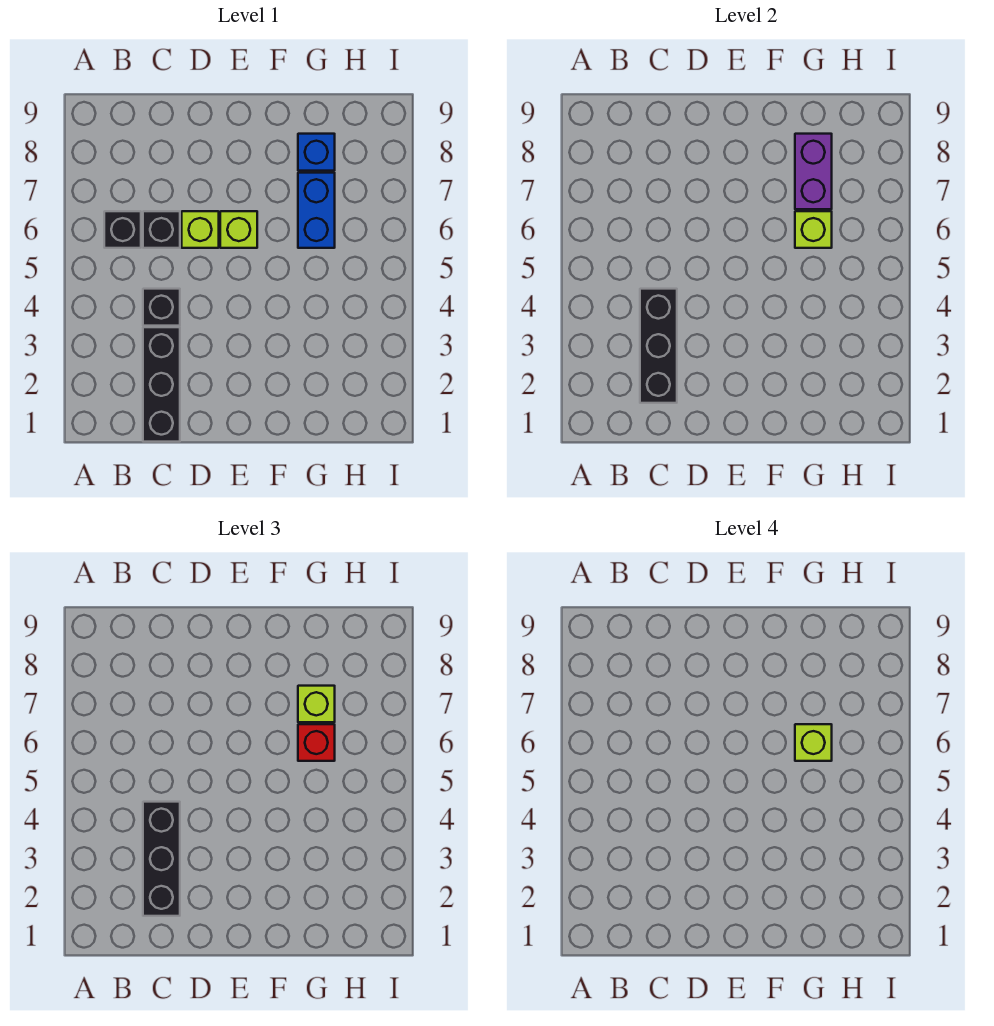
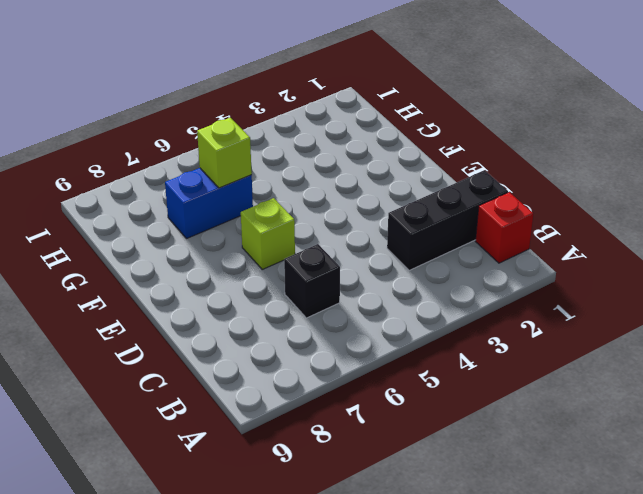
red 1x1 brick [475,192,533,263] -> red 1x1 brick moved to [298,724,335,761]
none -> black 1x1 brick [104,211,141,248]
none -> black 1x1 brick [143,289,180,326]
none -> lime 1x1 brick [182,211,219,248]

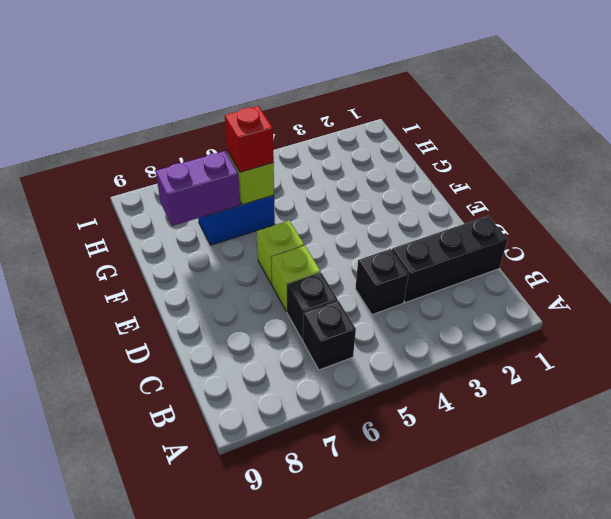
none -> blue 1x1 brick [298,134,335,171]
none -> black 1x3 brick [640,289,677,403]
none -> black 1x3 brick [143,802,180,916]

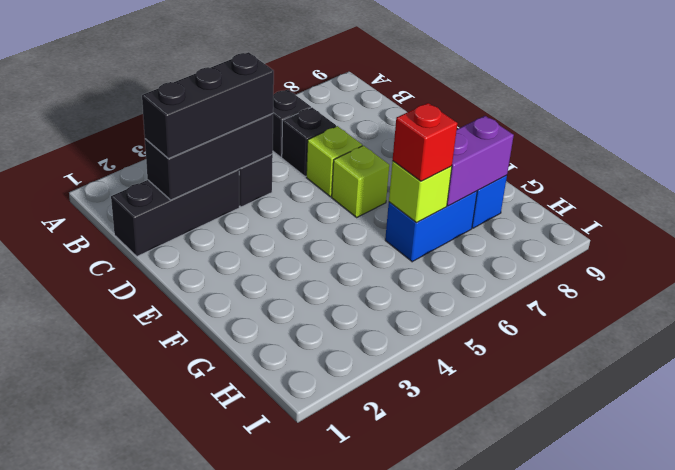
none -> lime 1x1 brick [298,686,335,722]
none -> lime 1x1 brick [795,724,832,761]

